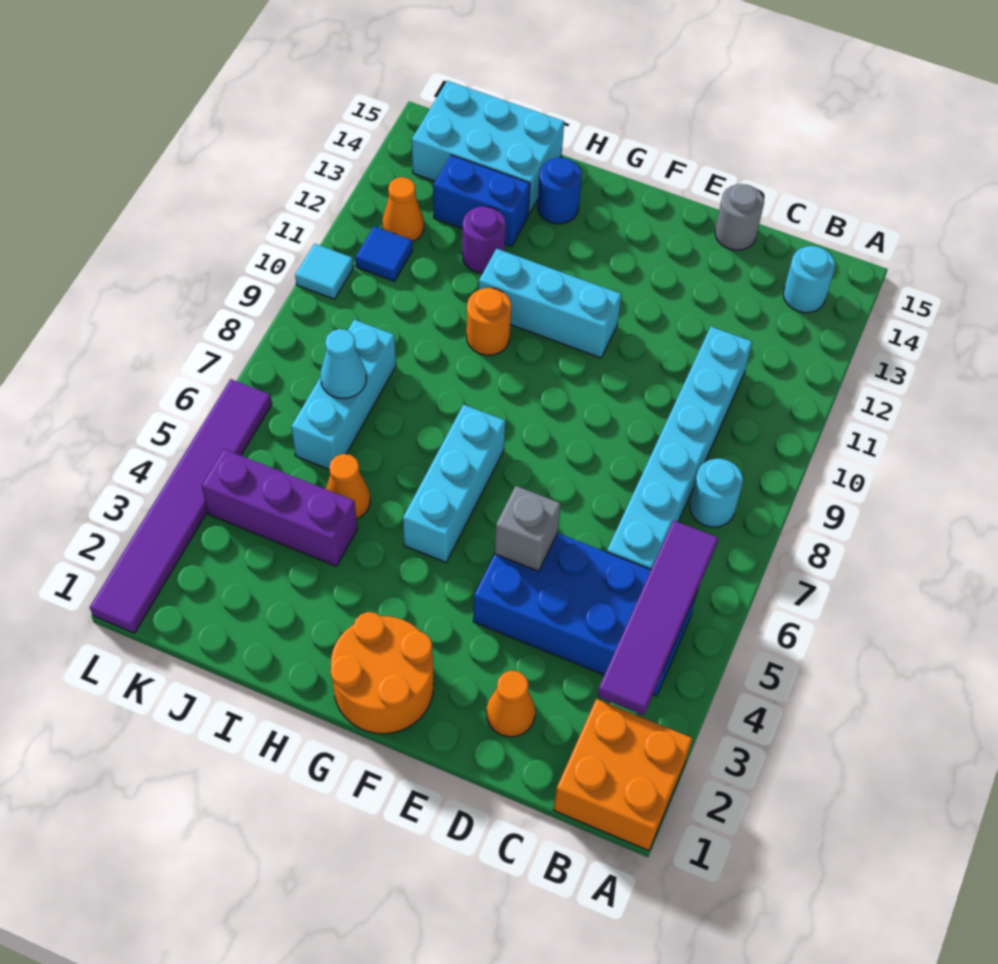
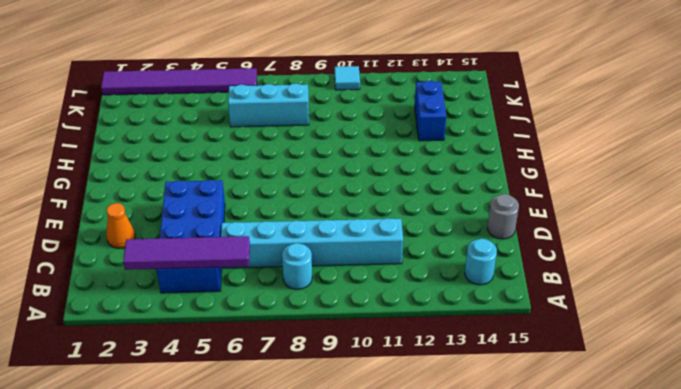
none -> orange 2x2 brick [554,699,693,851]
none -> orange 2x2 round brick [331,612,434,734]
none -> cyan 1x3 brick [479,249,622,358]

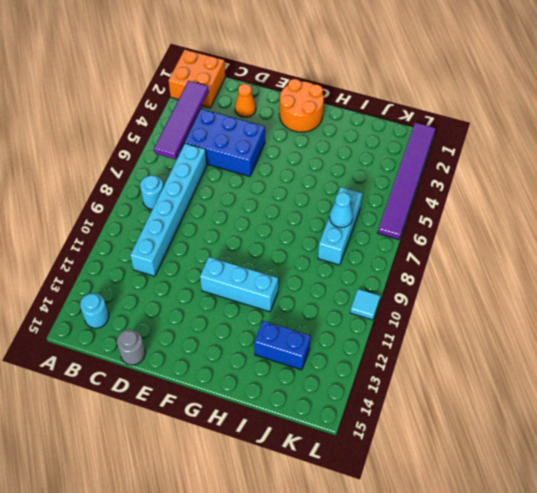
none -> cyan 1x3 brick [403,405,505,562]
none -> orange 1x1 round brick [467,288,511,355]
none -> blue 1x1 round brick [537,158,582,224]

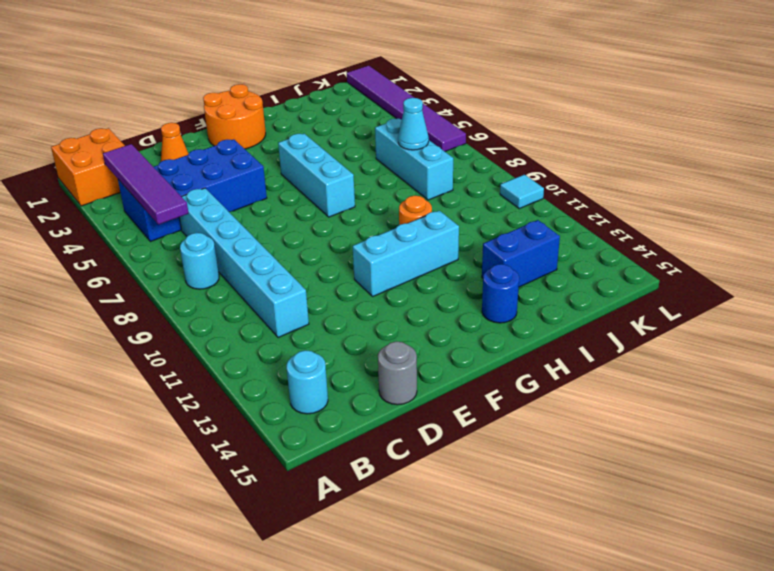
none -> purple 1x3 brick [202,449,357,566]
none -> orange 1x1 cone [326,454,370,519]
none -> purple 1x1 round brick [462,207,506,273]

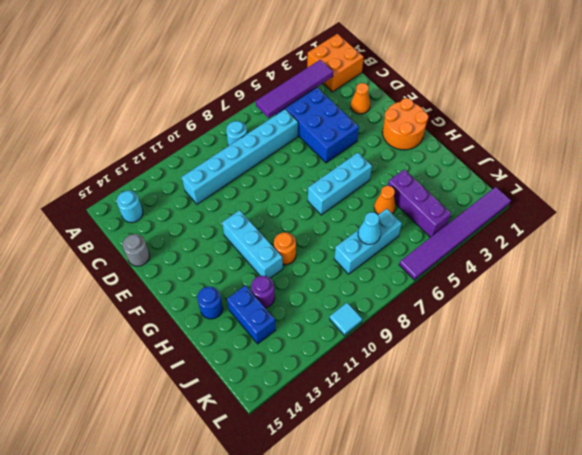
none -> cyan 2x3 brick [412,81,564,215]
none -> blue 1x1 tile [356,226,412,281]
none -> orange 1x1 cone [382,177,424,242]

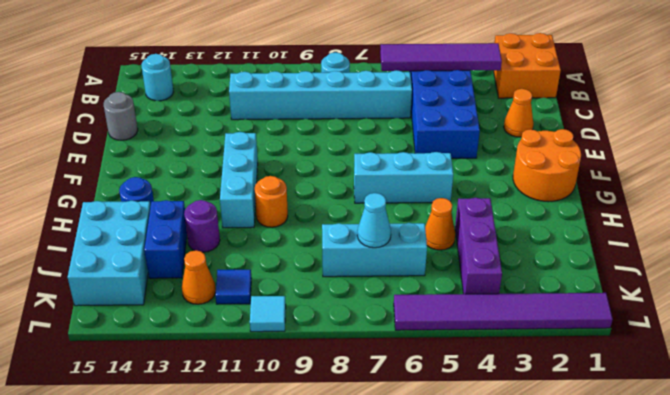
none -> grey 1x1 brick [495,486,561,571]

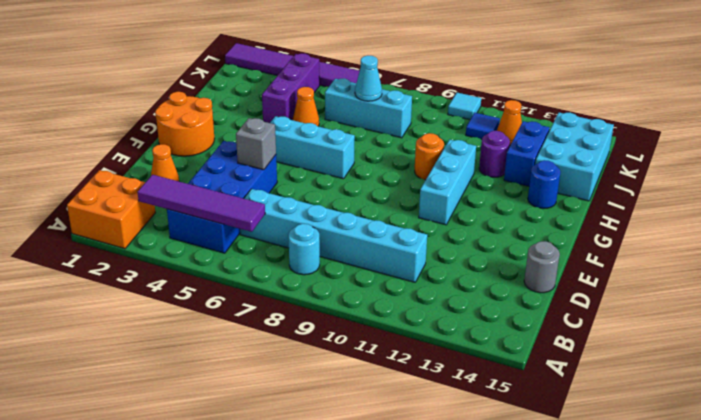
none -> cyan 1x1 round brick [783,246,835,313]

